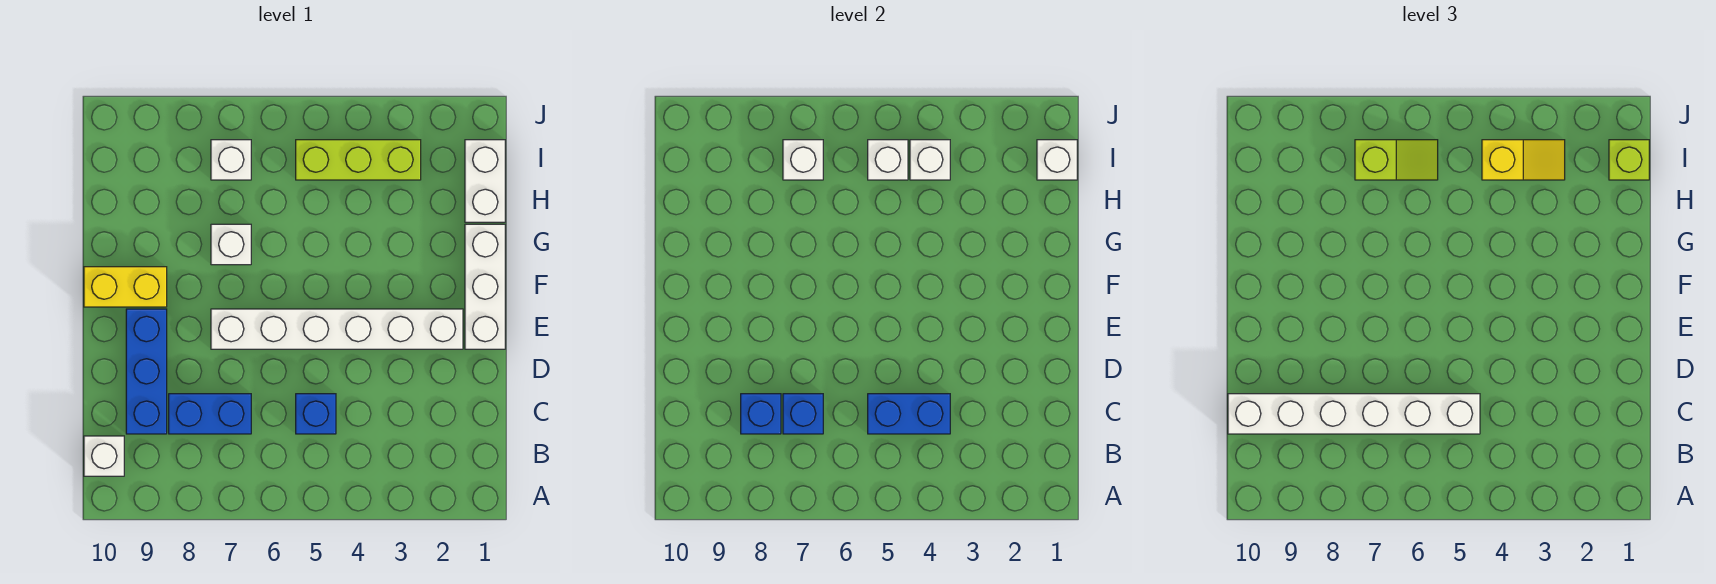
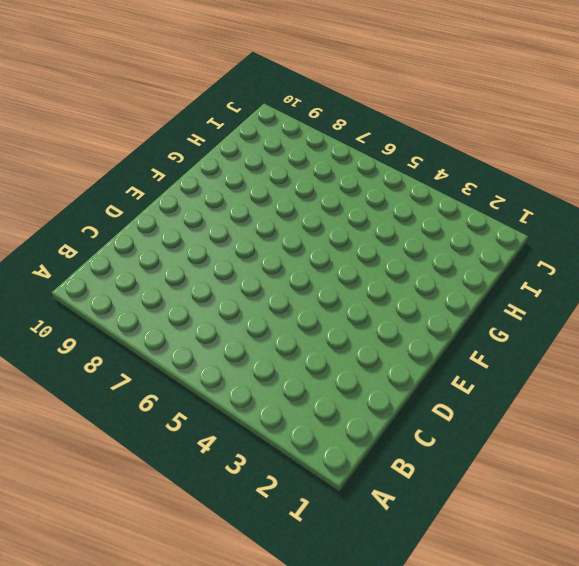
none -> white 1x1 brick [84,436,124,476]
none -> blue 1x1 brick [296,394,336,434]
none -> blue 1x2 brick [169,394,251,434]

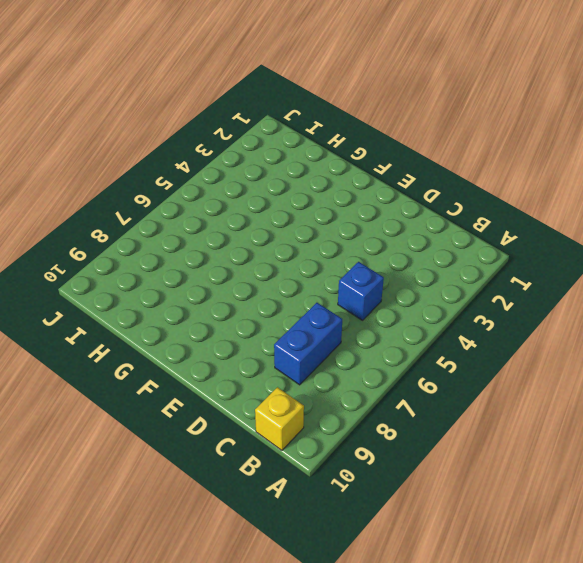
yellow 1x1 brick [255,387,304,450] -> white 1x1 brick [84,436,124,476]
none -> blue 1x3 brick [126,309,167,434]
none -> white 1x3 brick [465,224,505,349]
none -> white 1x6 brick [211,309,463,349]

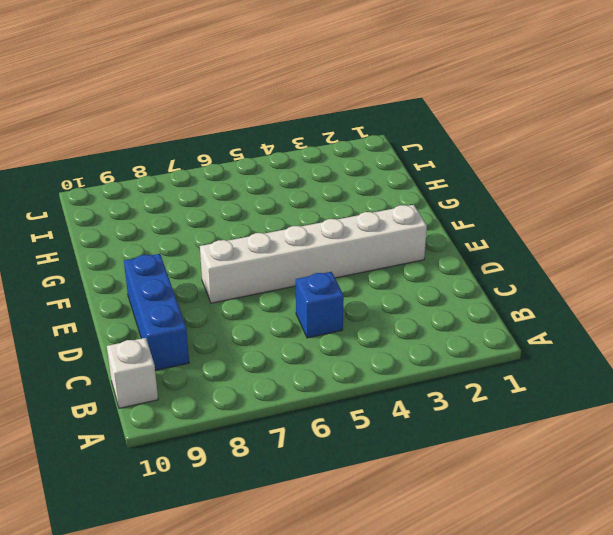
none -> blue 1x2 brick [169,394,251,434]
none -> white 1x3 brick [465,224,505,349]
none -> yellow 1x2 brick [84,267,167,307]

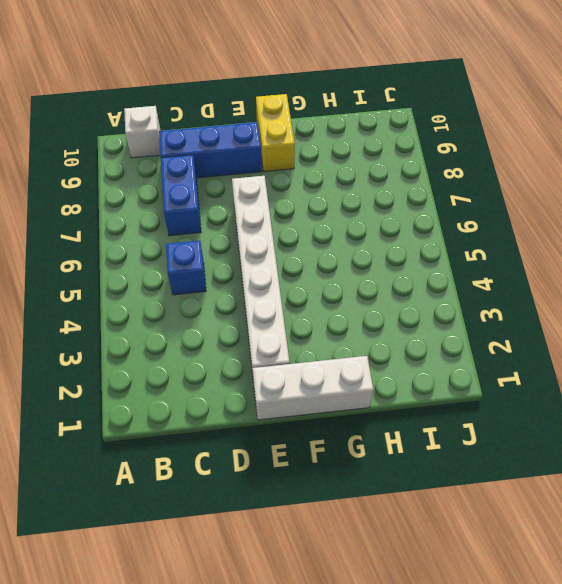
none -> white 1x1 brick [211,224,251,265]
none -> white 1x2 brick [465,140,505,222]
none -> lime 1x3 brick [296,140,421,180]

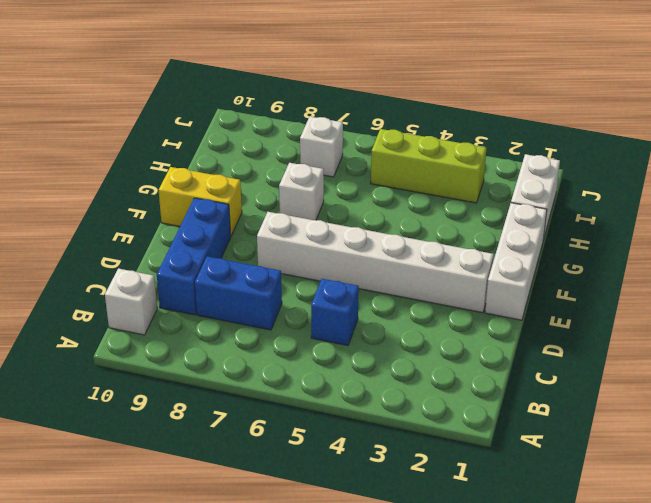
none -> blue 1x2 brick [868,394,950,434]
none -> blue 1x1 brick [783,394,823,434]
none -> blue 1x1 brick [741,394,781,434]

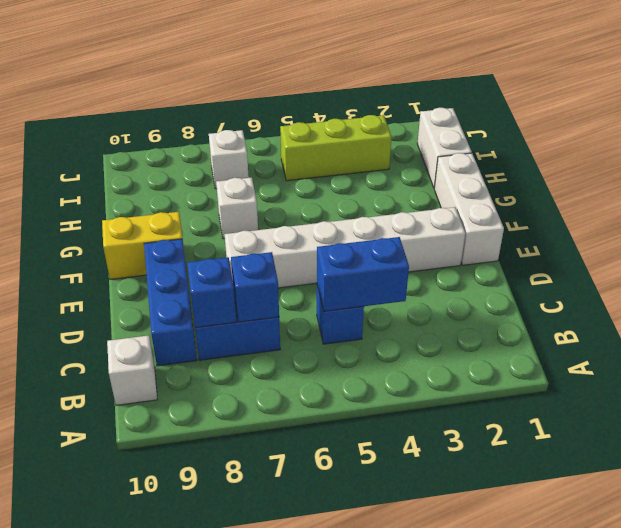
none -> white 1x1 brick [1037,140,1077,180]
none -> white 1x1 brick [910,140,950,180]
none -> white 1x1 brick [868,140,908,180]

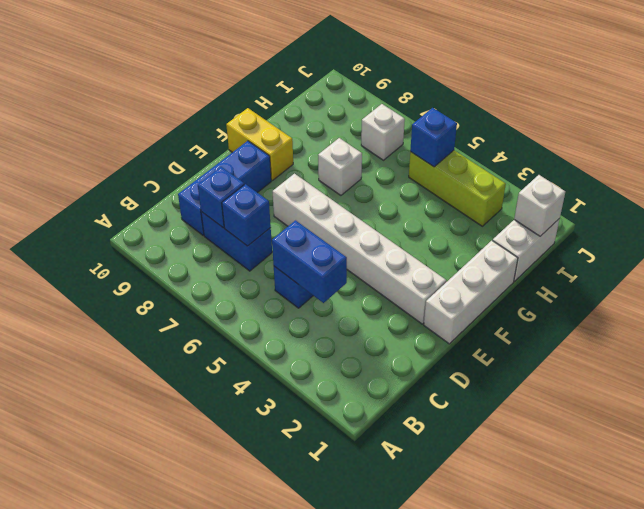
blue 1x1 brick [410,108,457,167] -> white 1x1 brick [868,140,908,180]
none -> white 1x1 brick [84,436,124,476]
none -> white 1x1 brick [910,140,950,180]
none -> white 1x1 brick [783,140,823,180]

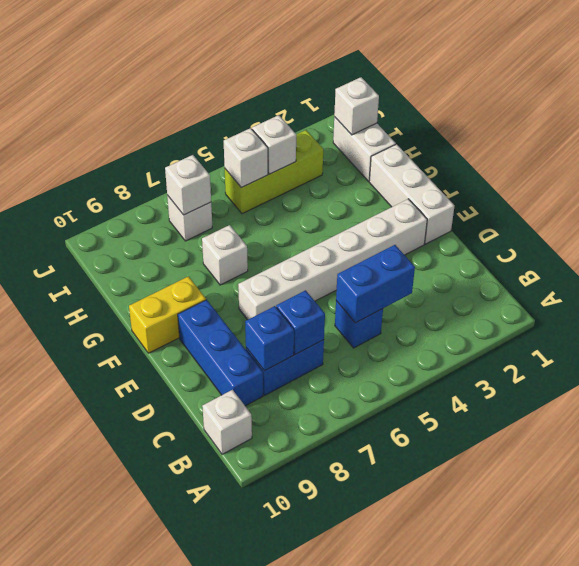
none -> white 1x6 brick [1228,394,1480,434]
none -> lime 1x1 brick [1609,140,1649,180]
none -> yellow 1x2 slope [1482,140,1565,180]

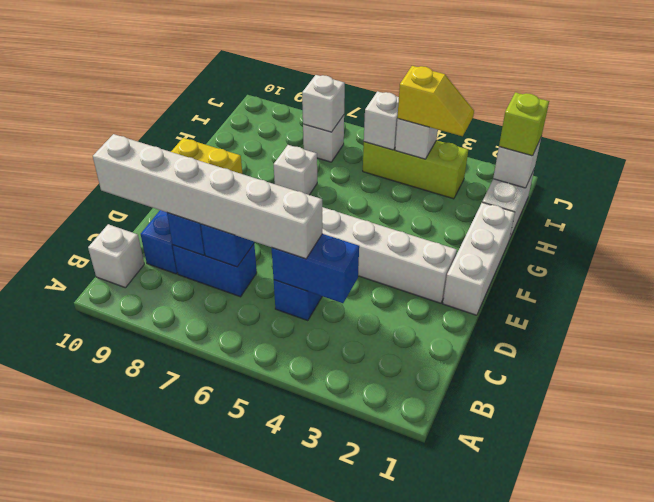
none -> lime 1x2 slope [1355,140,1438,180]

